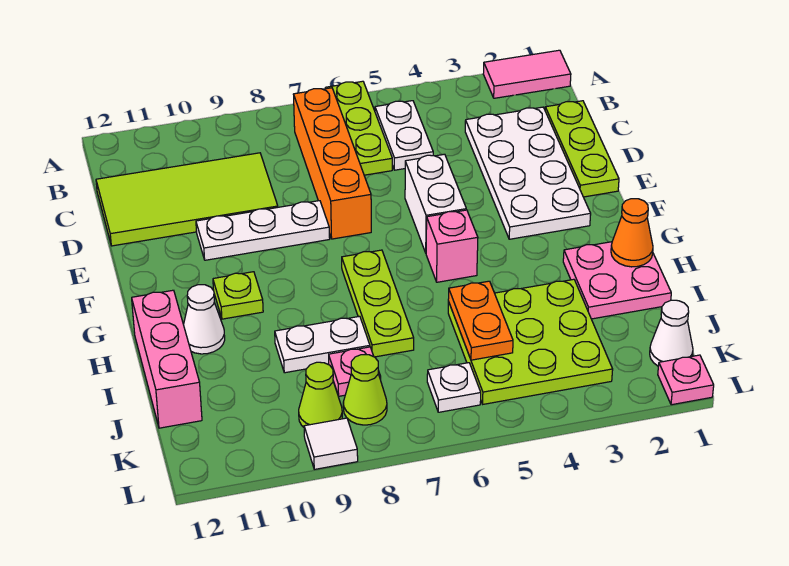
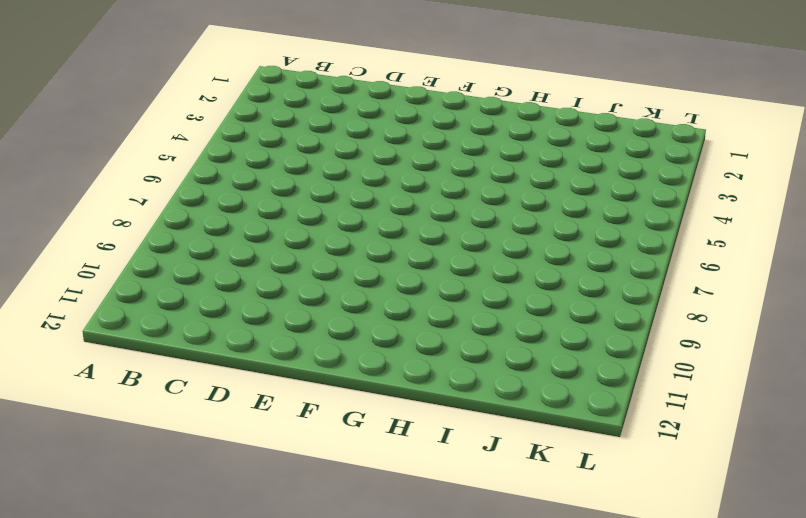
none -> pink 1x2 tile [483,50,571,98]
none -> lime 1x3 plate [325,81,392,175]
none -> white 1x2 plate [375,101,433,170]

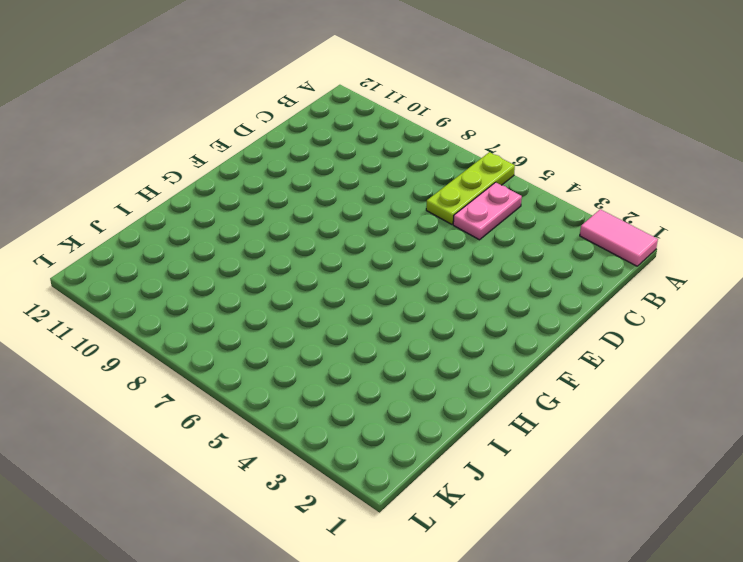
pink 1x2 plate [453,182,522,240] -> white 1x2 plate [375,101,433,170]
none -> orange 1x4 brick [294,88,371,239]
none -> lime 1x3 plate [545,101,619,197]
none -> white 2x4 plate [465,107,591,239]

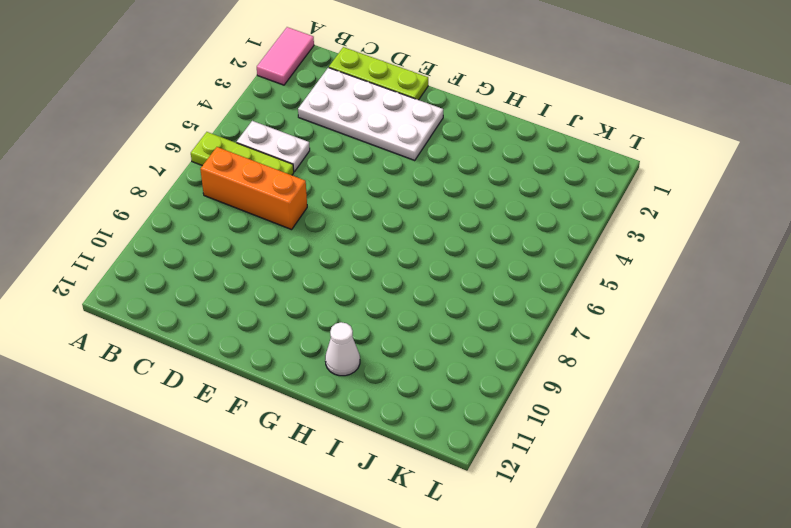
orange 1x3 brick [200,147,307,230] -> orange 1x4 brick [294,88,371,239]
none -> lime 2x4 tile [96,153,278,246]
none -> white 1x2 brick [405,154,466,253]
none -> white 1x3 plate [196,201,330,260]

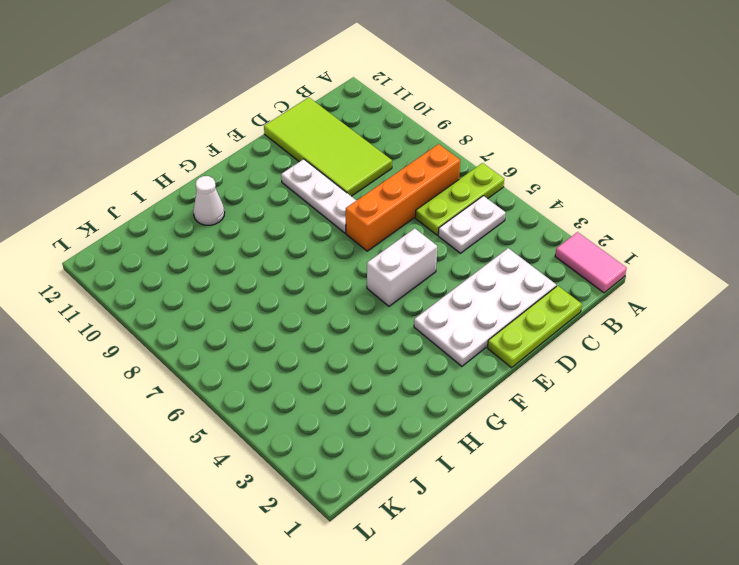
none -> pink 1x1 brick [426,210,478,282]
none -> lime 1x3 plate [342,250,414,357]
none -> lime 1x1 plate [213,272,263,319]

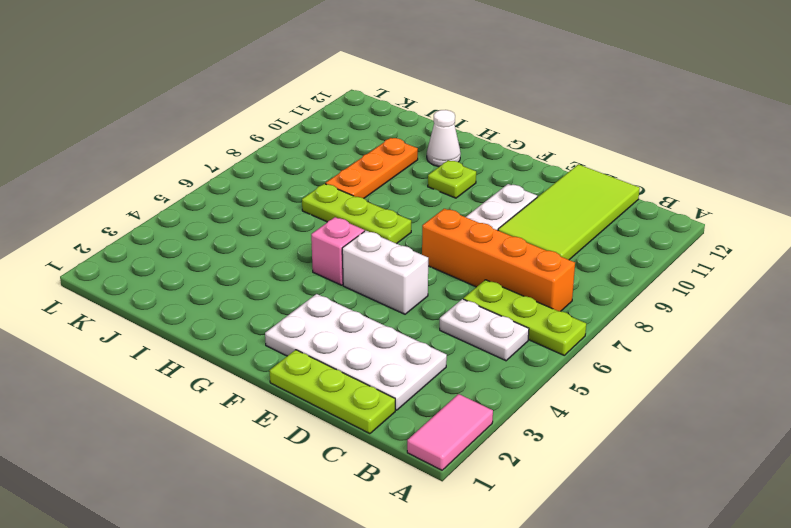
orange 1x3 plate [325,138,418,198] -> white 1x2 plate [275,316,370,373]
none -> pink 2x2 plate [563,242,671,319]
none -> pink 1x3 brick [132,290,202,428]
none -> lime 3x3 plate [448,279,613,404]

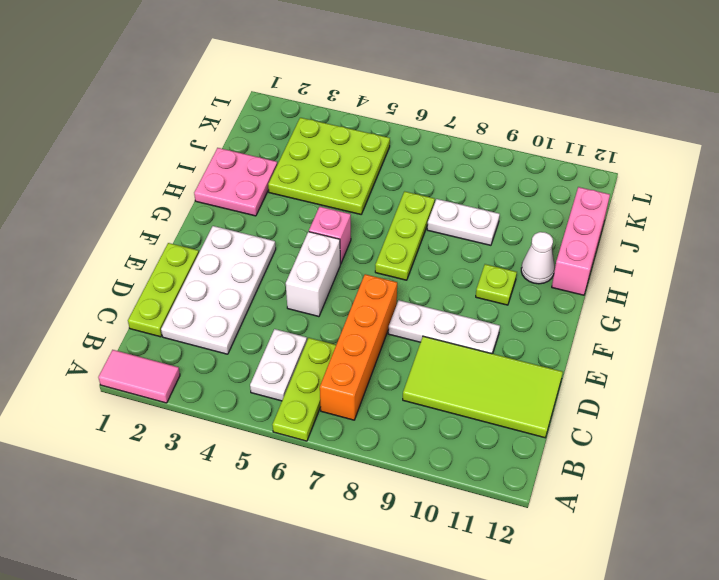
none -> pink 1x1 plate [329,347,381,396]
none -> white 1x1 cone [650,300,693,366]
none -> white 1x1 plate [427,363,481,412]

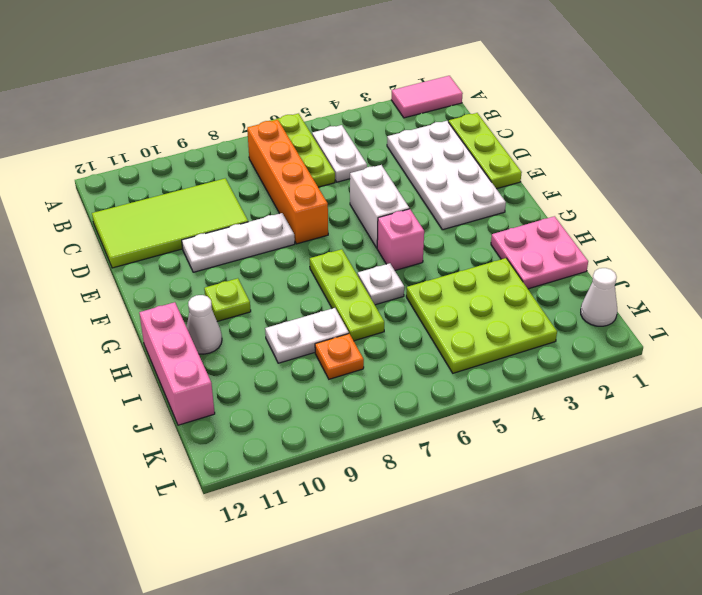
white 1x1 plate [358,263,404,305] -> white 1x1 plate moved to [427,363,481,412]
orange 1x1 plate [315,334,364,379] -> pink 1x1 plate [329,347,381,396]
none -> lime 1x1 cone [343,355,387,425]
none -> lime 1x1 cone [299,362,342,427]
none -> pink 1x1 plate [658,355,714,405]

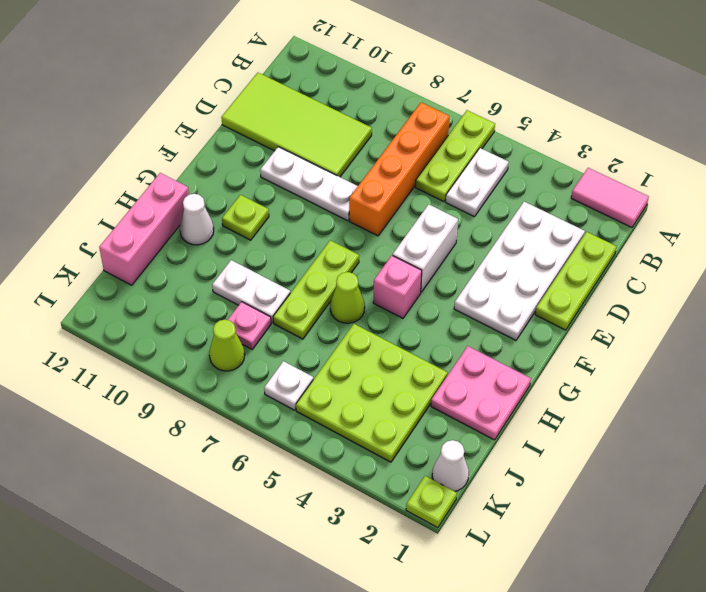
lime 1x1 cone [330,272,365,323] -> lime 1x1 cone moved to [299,362,342,427]
lime 1x1 plate [406,476,457,528] -> pink 1x1 plate [658,355,714,405]
none -> white 1x1 tile [304,418,358,469]
none -> orange 1x1 cone [611,199,653,267]
none -> orange 1x2 plate [448,281,513,360]

